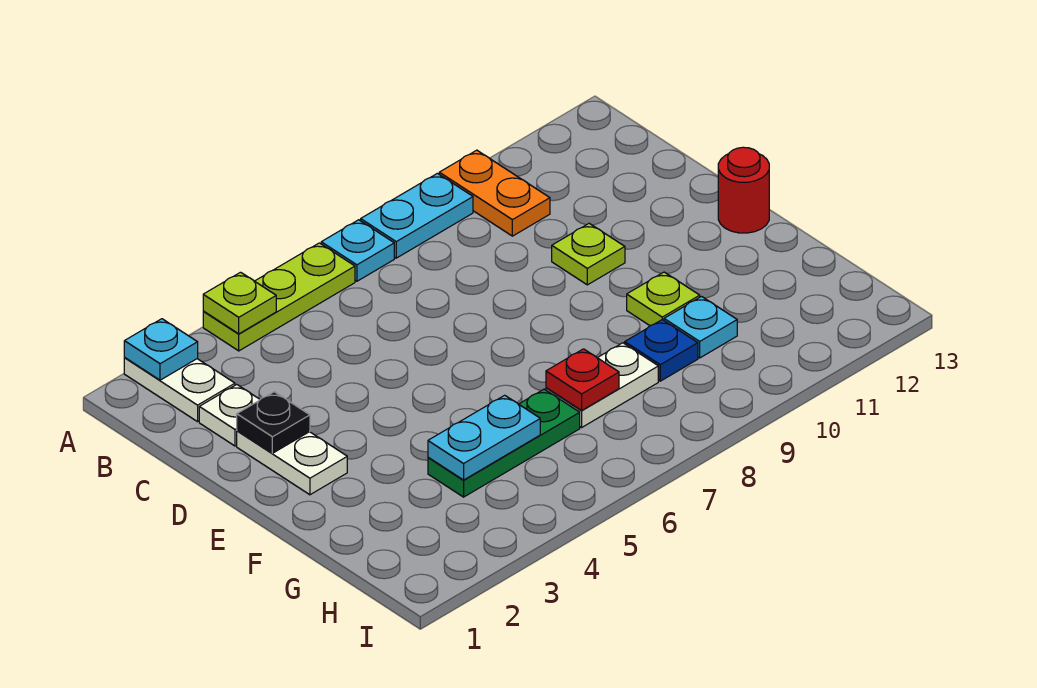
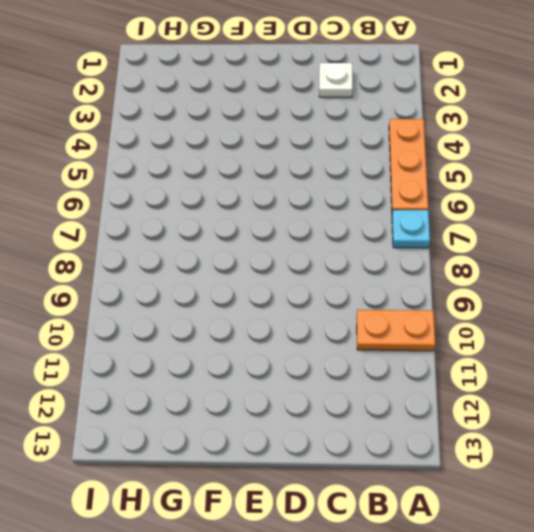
orange 1x3 plate [389,119,428,213] -> lime 1x3 plate [203,243,355,351]
none -> white 1x2 plate [124,358,235,422]
none -> cyan 1x2 plate [361,173,473,258]
none -> white 1x2 plate [237,431,347,495]

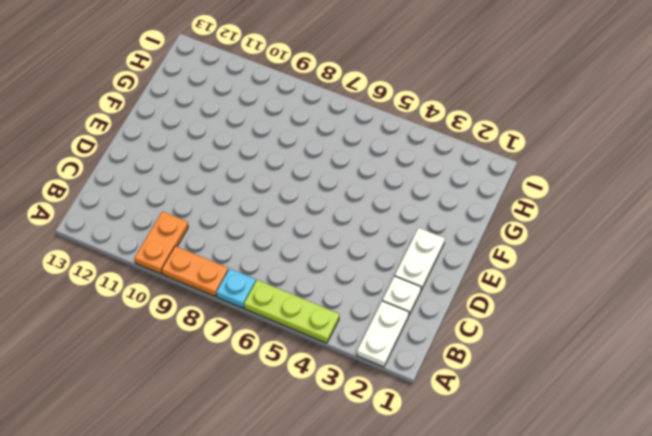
orange 1x2 plate [162,246,228,296] -> cyan 1x2 plate [361,173,473,258]
none -> lime 1x1 plate [552,223,625,285]
none -> red 1x1 round brick [718,147,769,233]
none -> lime 1x1 plate [627,272,700,326]

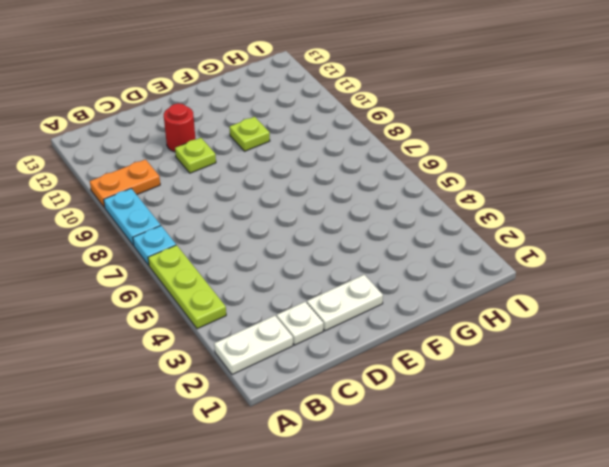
red 1x1 round brick [164,103,196,152] -> red 1x1 round brick moved to [718,147,769,233]
none -> green 1x3 plate [428,389,580,497]
none -> white 1x2 plate [546,343,658,427]
none -> blue 1x1 plate [625,320,698,381]

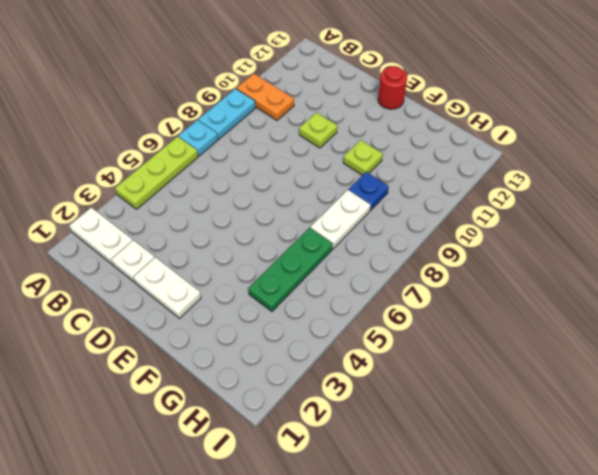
none -> cyan 1x1 plate [664,297,737,358]
none -> cyan 1x1 plate [124,319,198,380]
none -> lime 1x1 plate [203,272,276,334]

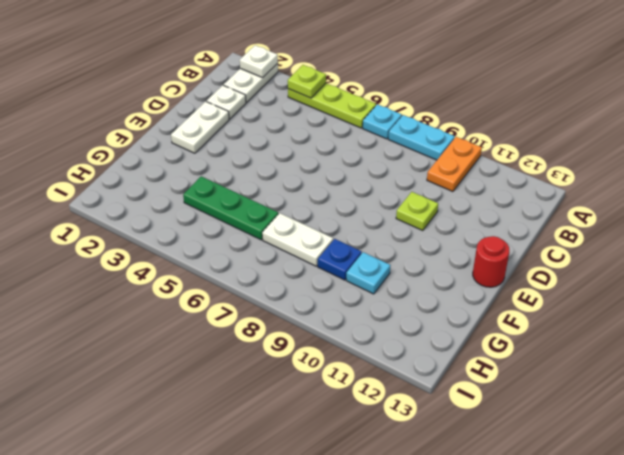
white 1x1 plate [240,45,278,78] -> cyan 1x1 plate [124,319,198,380]
none -> lime 1x1 plate [627,272,700,326]
none -> black 1x1 plate [237,392,310,453]
none -> cyan 1x2 plate [428,395,540,480]

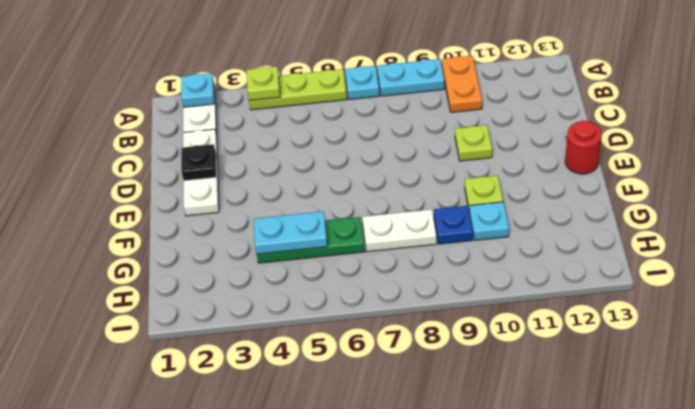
none -> red 1x1 plate [546,349,619,410]

